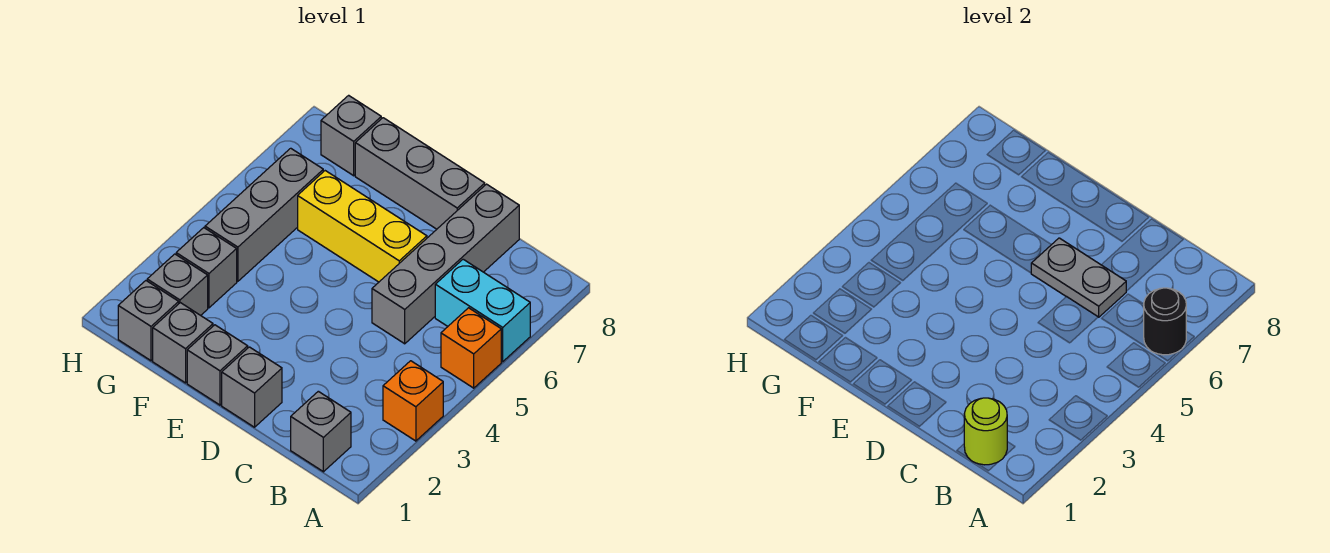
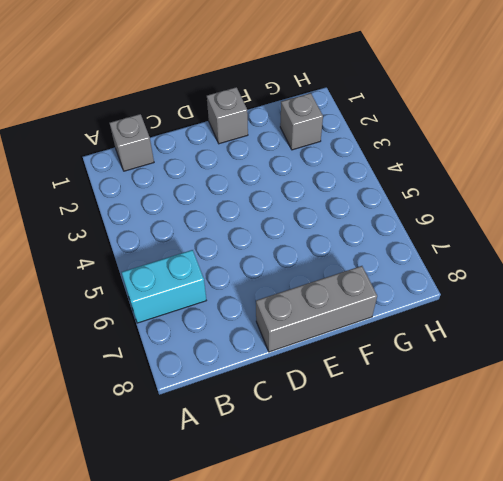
none -> orange 1x1 brick [383,361,443,441]
none -> orange 1x1 brick [441,308,501,388]
none -> grey 1x4 brick [372,184,519,344]

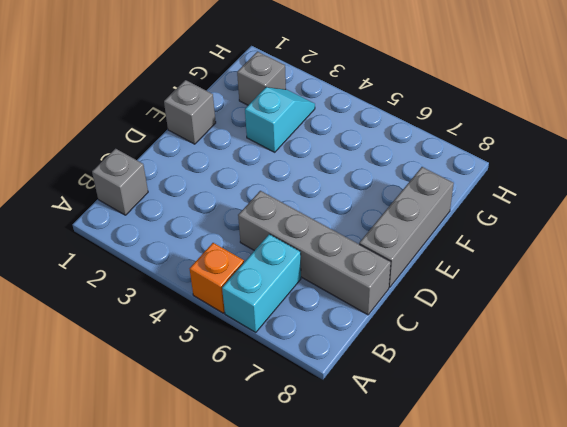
cyan 1x2 slope [245,87,315,152] -> grey 1x1 brick [176,228,237,308]
none -> orange 1x1 brick [383,361,443,441]
none -> grey 1x1 brick [222,347,282,427]
none -> yellow 1x3 brick [298,171,427,282]

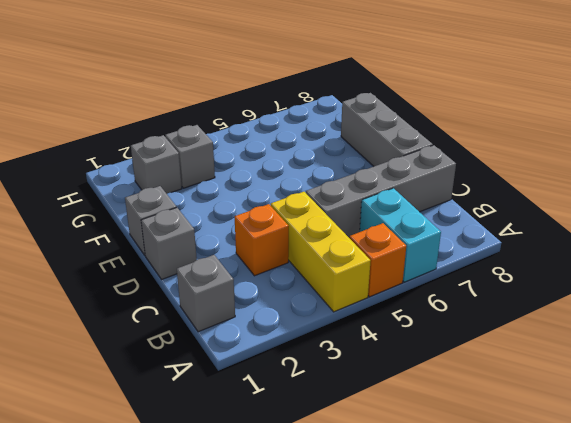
yellow 1x3 brick [271,192,371,312] -> yellow 1x3 brick moved to [298,171,427,282]
orange 1x1 brick [235,204,289,276] -> orange 1x1 brick moved to [383,361,443,441]
none -> grey 1x1 brick [153,303,213,383]
none -> grey 1x1 brick [118,281,179,361]
none -> grey 1x3 brick [205,148,323,281]

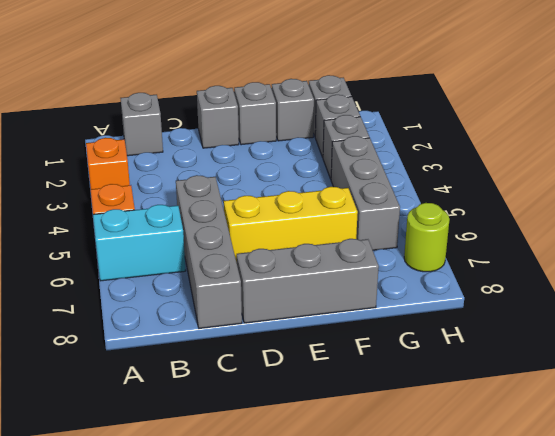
lime 1x1 round brick [404,203,450,272] -> lime 1x1 round brick moved to [964,398,1007,465]
none -> grey 1x1 brick [321,95,381,176]
none -> black 1x1 round brick [1144,288,1186,355]
none -> grey 1x2 plate [1031,238,1126,317]

